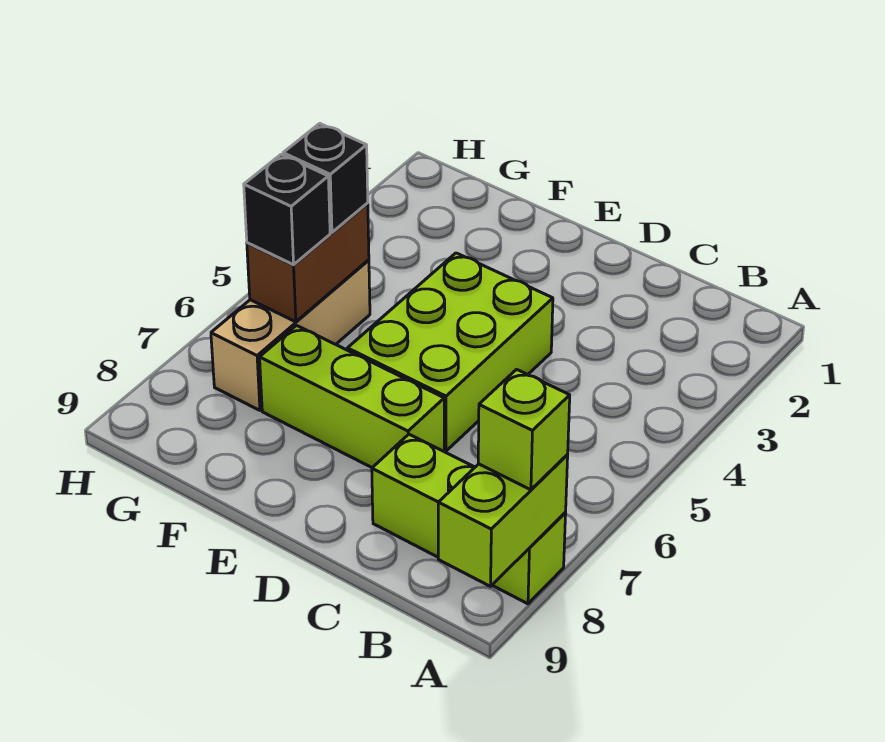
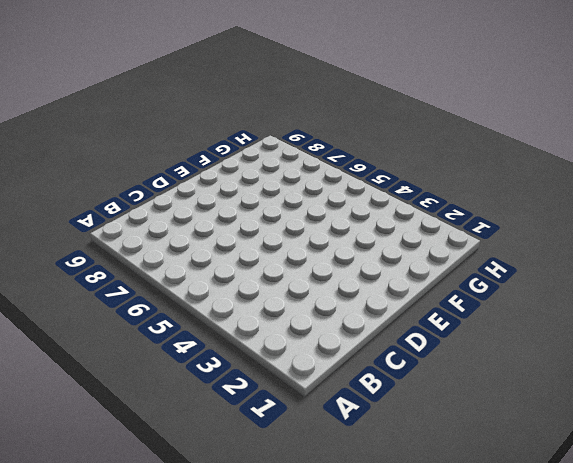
none -> lime 1x3 brick [372,434,566,604]
none -> lime 2x3 brick [347,253,553,451]

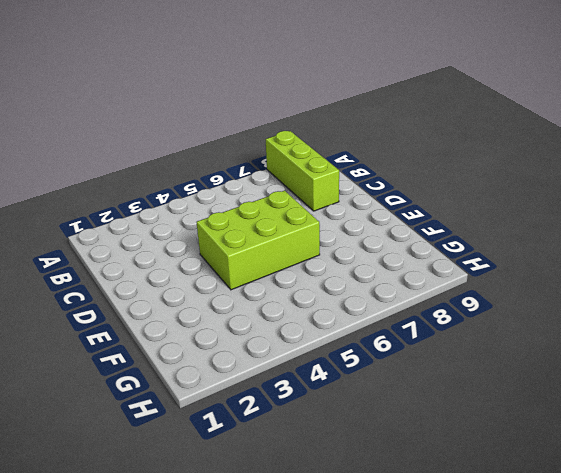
none -> lime 1x3 brick [260,326,444,468]
none -> tan 1x3 brick [211,260,370,410]

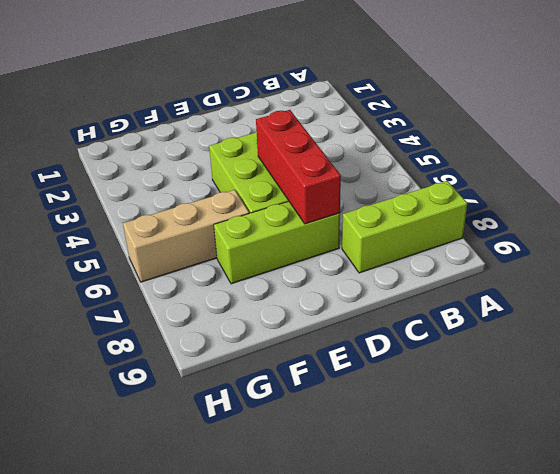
red 1x3 brick [256,110,341,224] -> none
tan 1x3 brick [123,190,249,282] -> tan 1x3 brick turned to [211,260,370,410]
none -> lime 1x2 brick [438,455,568,586]
none -> brown 1x2 brick [247,203,369,322]

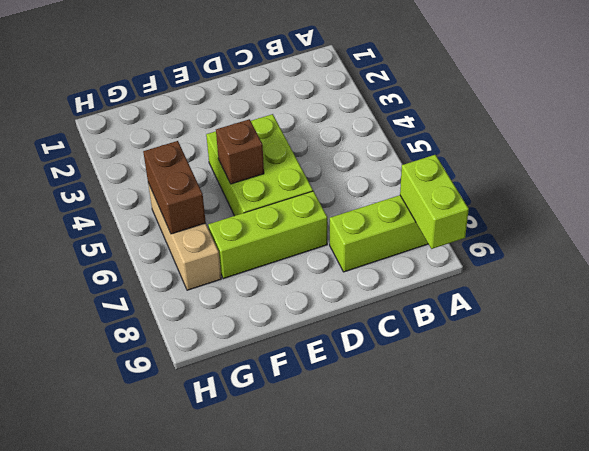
brown 1x1 brick [216,119,264,184] -> none
none -> lime 1x1 brick [478,369,570,490]
none -> black 1x1 brick [283,123,368,232]

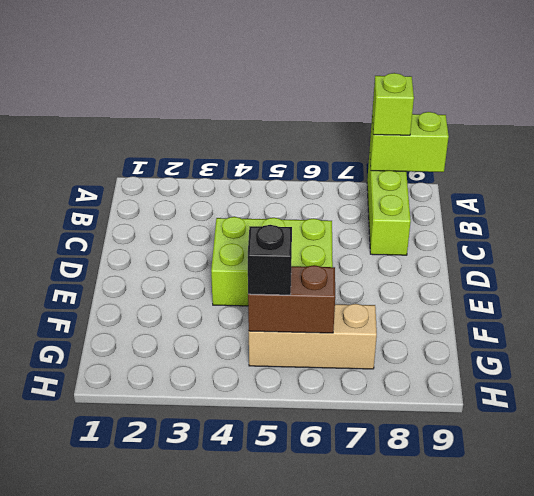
none -> lime 1x3 brick [260,326,444,468]
none -> black 1x1 brick [244,154,330,265]

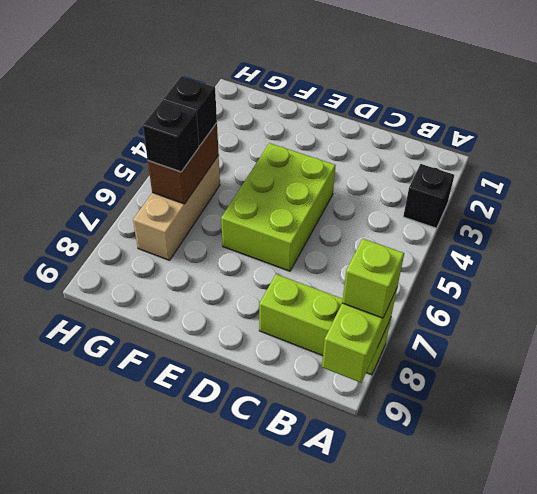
black 1x1 brick [403,164,454,228] -> none
none -> lime 1x3 brick [260,326,444,468]

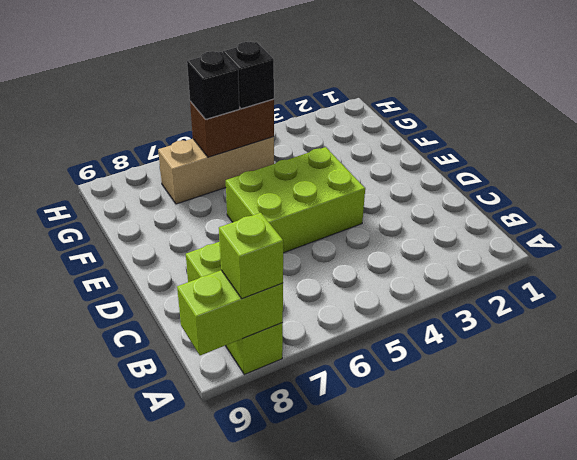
none -> lime 1x3 brick [260,326,444,468]

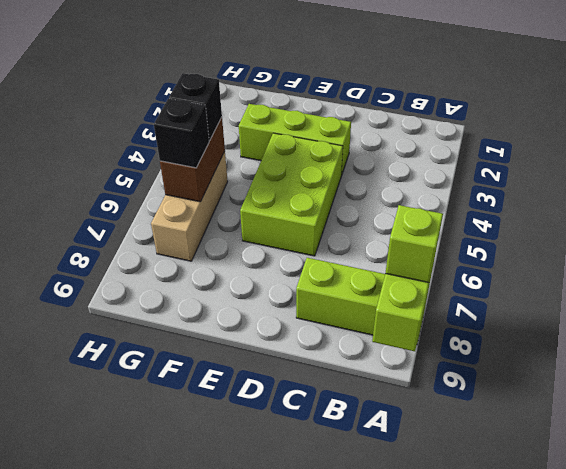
lime 1x3 brick [239,104,351,176] -> lime 1x3 brick moved to [260,326,444,468]

